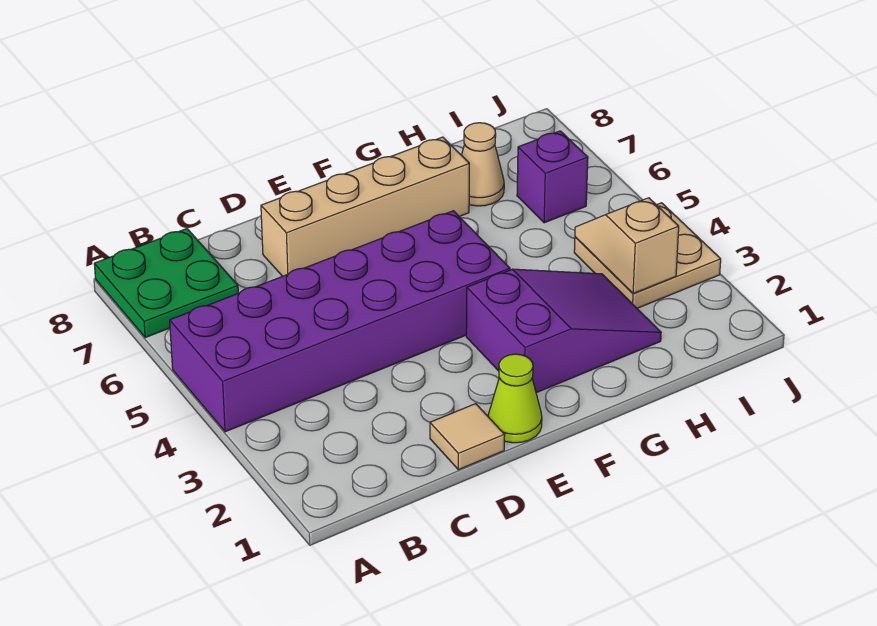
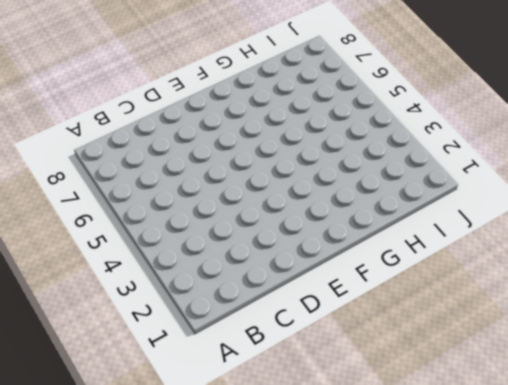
none -> purple 2x6 brick [170,211,510,432]
none -> green 2x2 plate [94,229,238,337]

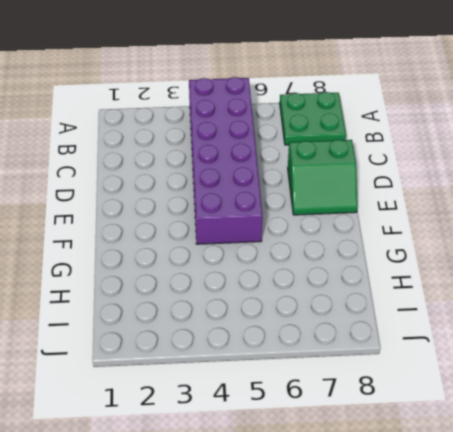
green 2x2 slope [288,140,357,215] -> tan 1x4 brick [261,137,469,276]
none -> tan 1x1 tile [430,404,505,470]
none -> lime 1x1 cone [488,354,542,443]

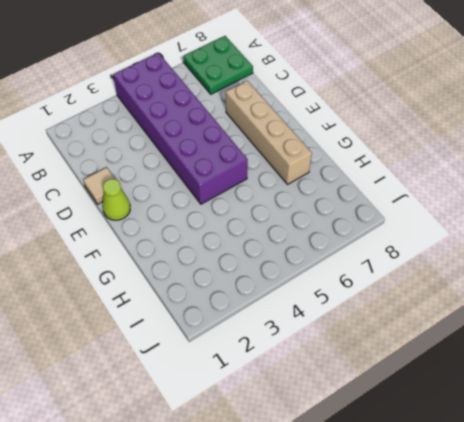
none -> purple 2x3 slope [466,269,661,393]
none -> tan 1x1 cone [462,123,504,206]

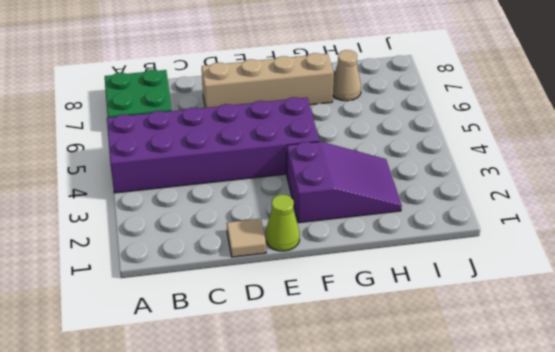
none -> tan 2x2 plate [574,203,721,308]
none -> purple 1x1 brick [517,131,588,223]

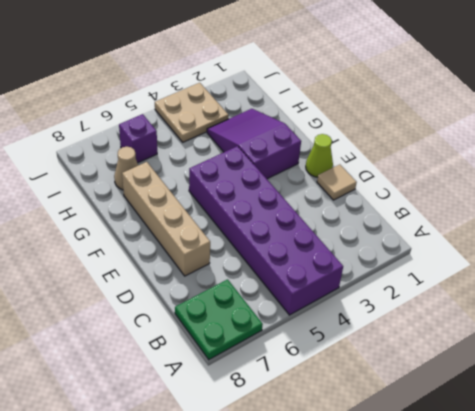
none -> tan 1x2 slope [575,198,679,294]

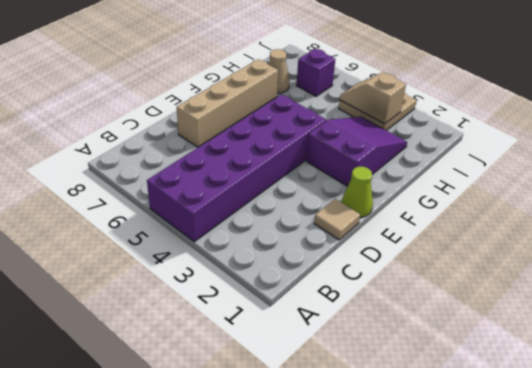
none -> green 2x2 plate [94,229,238,337]

